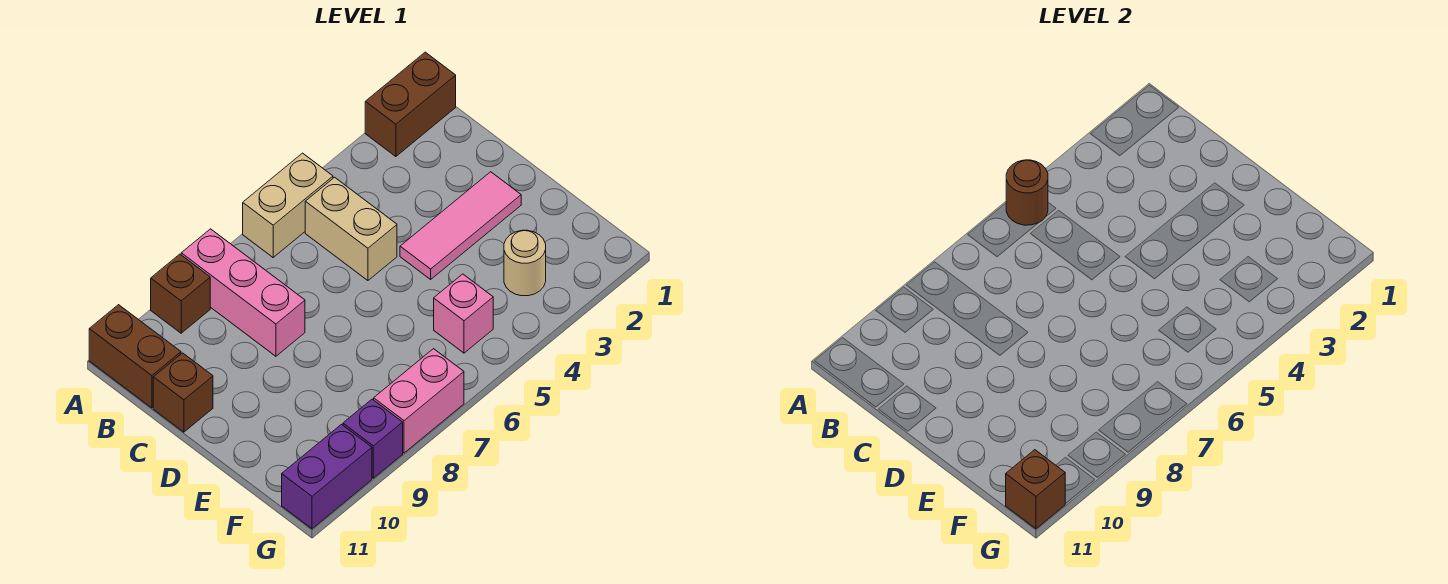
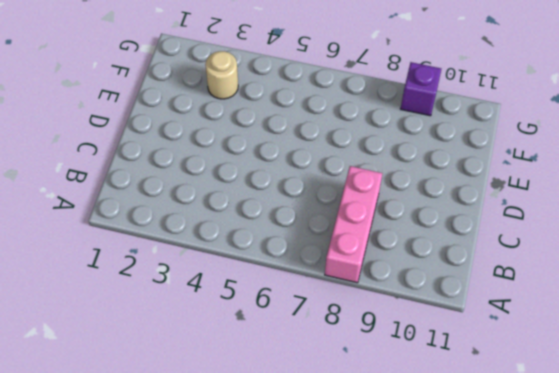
none -> brown 1x2 brick [365,52,456,157]
none -> tan 1x2 brick [243,153,333,257]
none -> brown 1x1 brick [151,254,210,333]

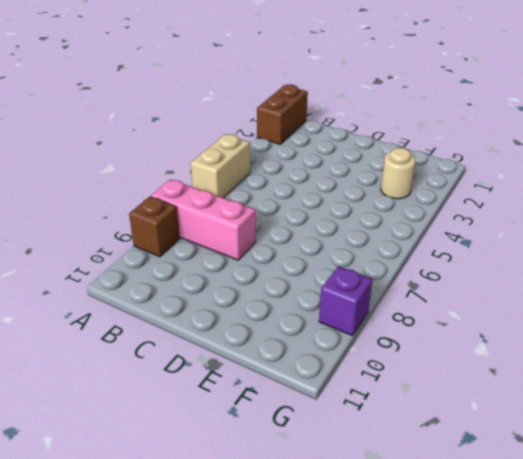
none -> brown 1x2 brick [89,305,181,408]
none -> tan 1x2 brick [305,177,397,281]
none -> brown 1x1 brick [153,353,213,432]

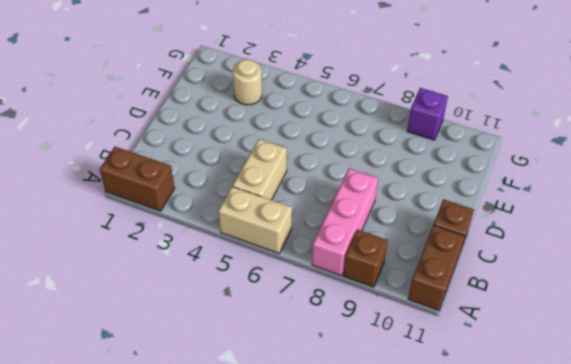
none -> pink 1x3 tile [400,172,521,279]
none -> pink 1x1 brick [434,274,493,353]
none -> pink 1x2 brick [374,349,464,453]

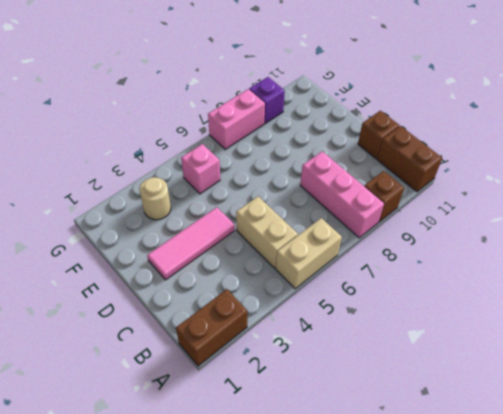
none -> purple 1x2 brick [282,424,372,529]
none -> brown 1x1 round brick [1006,160,1048,225]
none -> brown 1x1 brick [1006,450,1065,529]

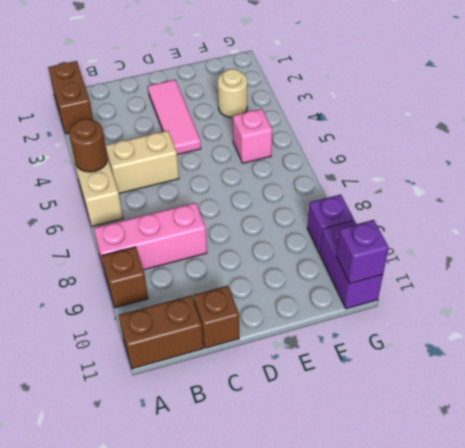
purple 1x1 brick [336,220,389,284] -> brown 1x1 brick [1006,450,1065,529]
none -> pink 1x2 brick [374,349,464,453]

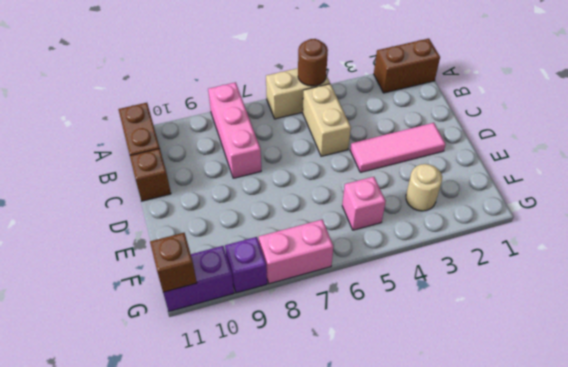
none -> brown 1x1 brick [151,254,210,333]

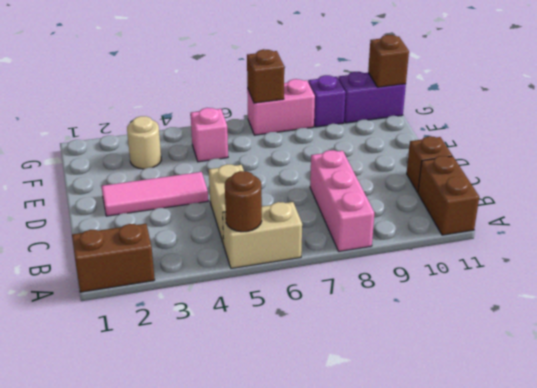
brown 1x1 brick [247,49,284,103] -> brown 1x1 brick moved to [151,254,210,333]

